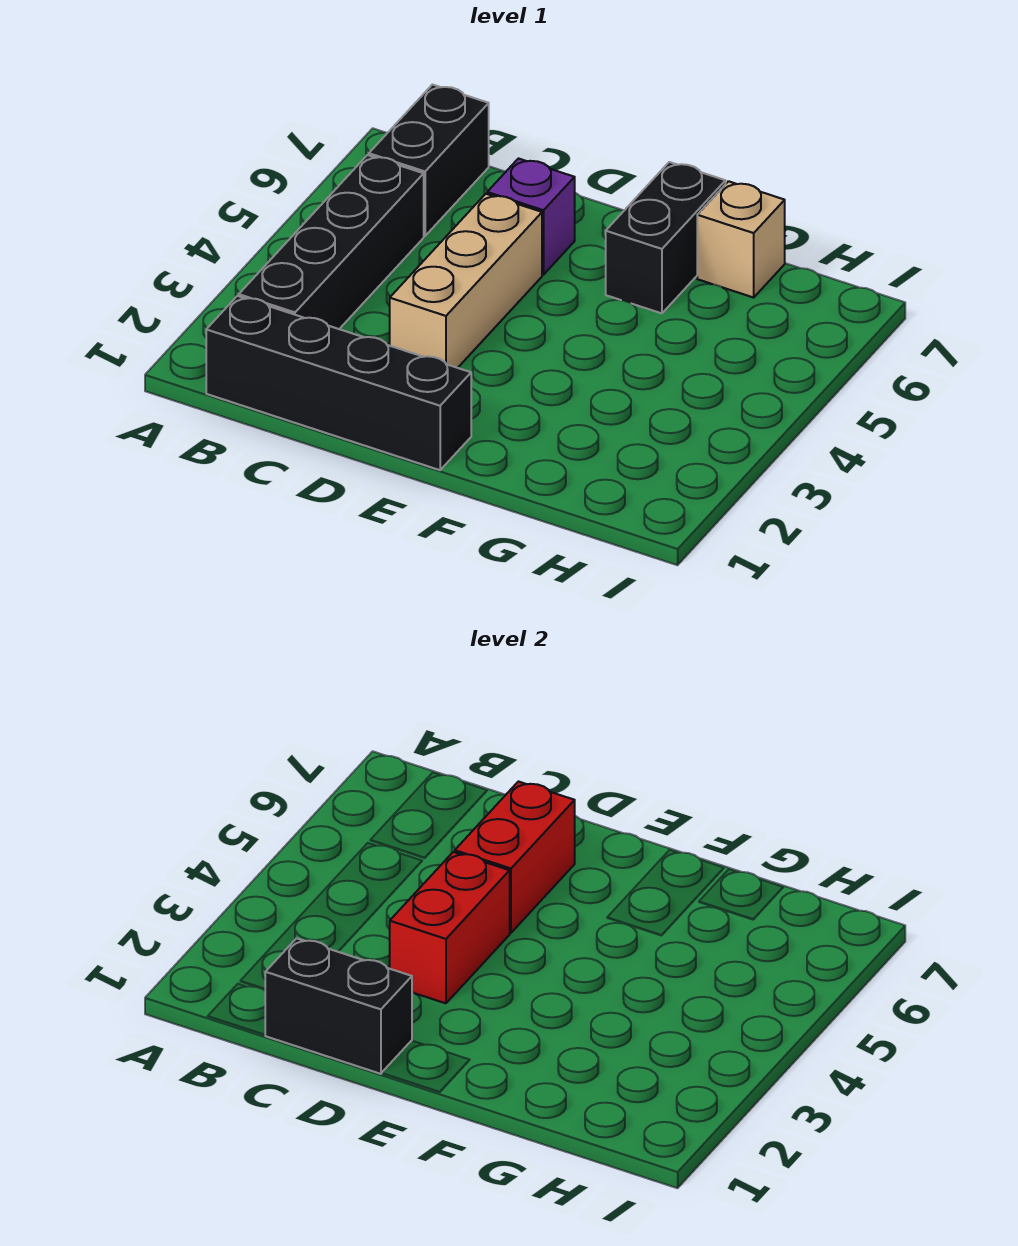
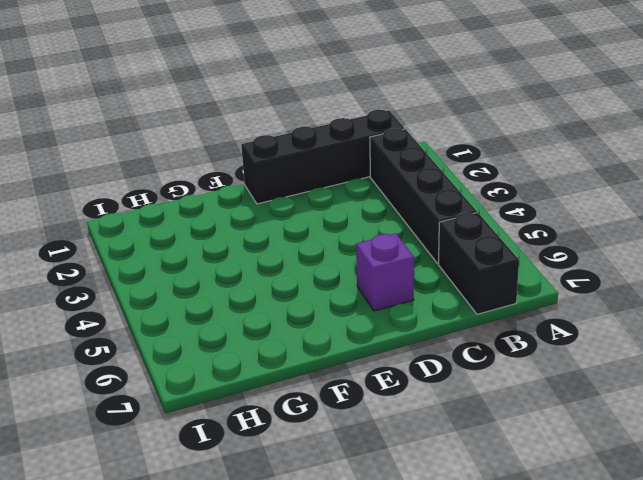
none -> tan 1x3 brick [390,194,542,368]
none -> black 1x2 brick [606,162,726,313]

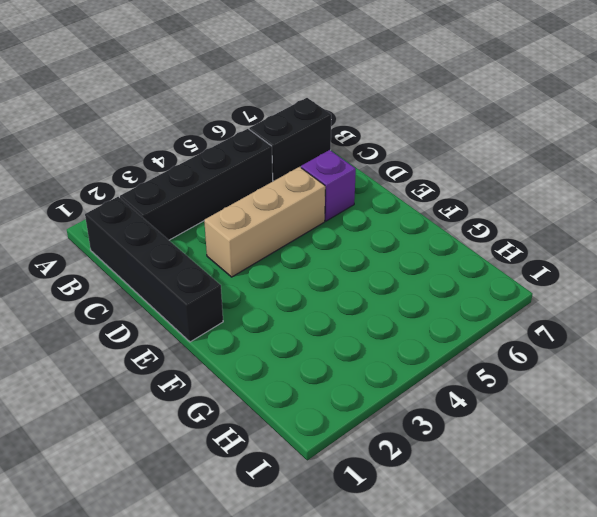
none -> black 1x2 brick [606,162,726,313]
none -> tan 1x1 brick [697,181,785,297]

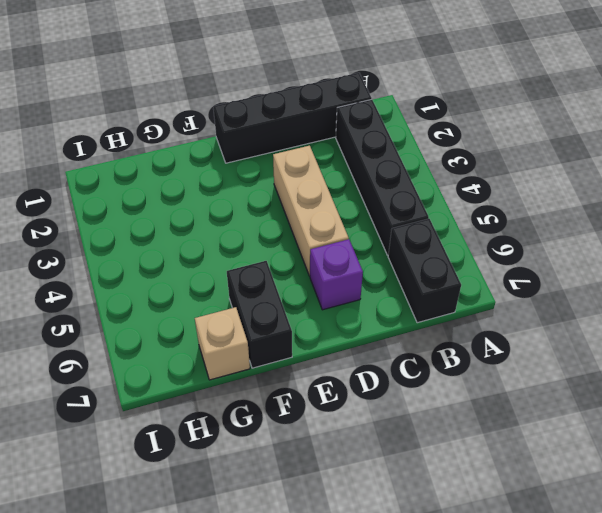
none -> black 1x2 brick [265,938,412,1074]
none -> red 1x2 brick [390,852,510,1003]

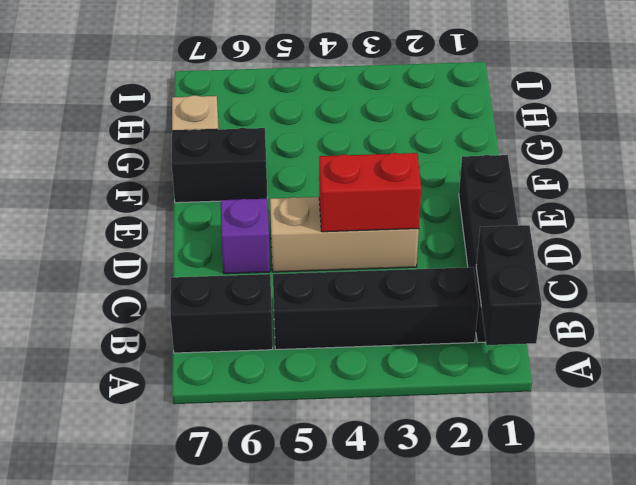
black 1x2 brick [476,225,542,345] -> black 1x2 brick moved to [265,938,412,1074]
none -> red 1x2 brick [455,782,575,933]

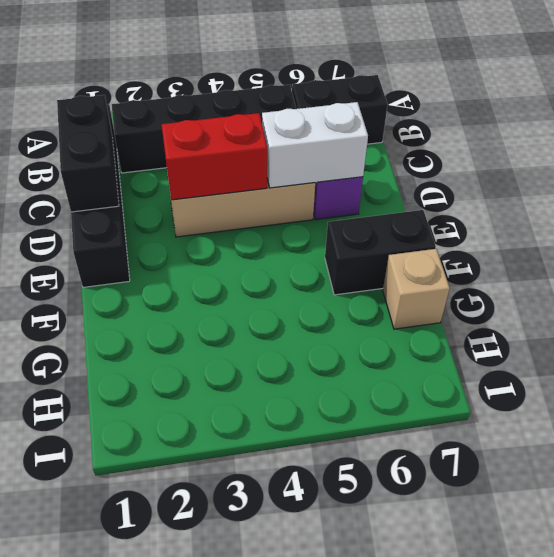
white 1x2 brick [262,102,368,188] -> red 1x2 brick [455,782,575,933]

